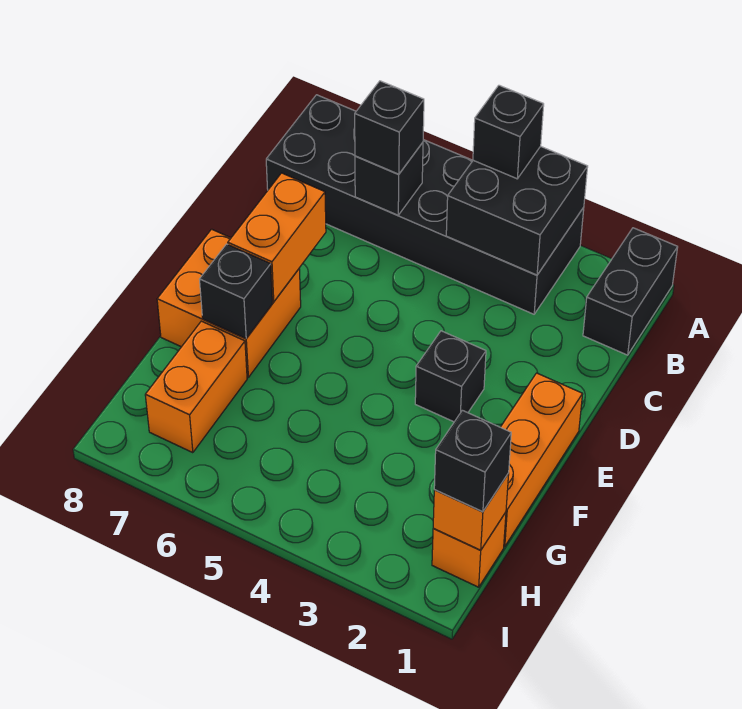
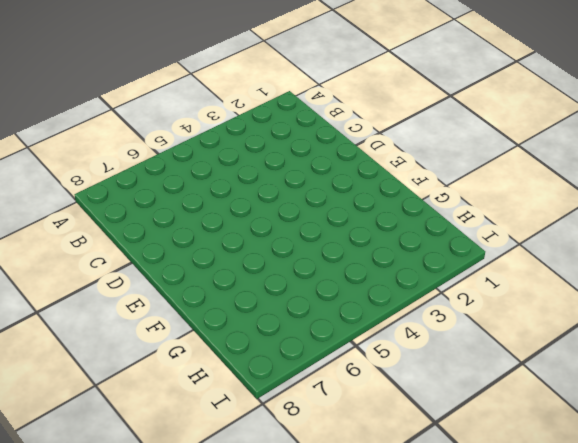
none -> black 1x2 brick [583,228,678,355]
none -> black 2x6 brick [266,95,584,314]
none -> orange 1x3 brick [501,373,583,547]

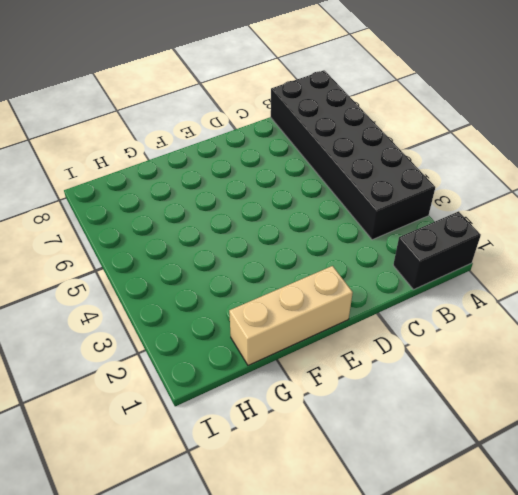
tan 1x3 brick [229,266,353,365] -> orange 1x3 brick [501,373,583,547]
none -> black 1x1 brick [415,331,486,422]
none -> orange 2x2 brick [157,229,301,377]
none -> orange 1x2 brick [145,321,247,453]

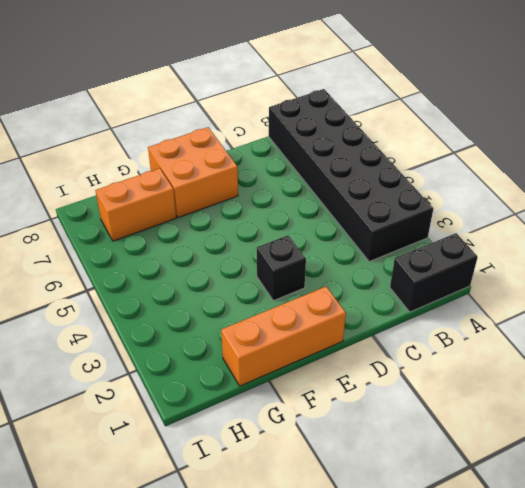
none -> orange 1x1 brick [432,512,506,587]
none -> black 2x2 brick [446,146,588,275]
none -> black 1x1 brick [355,143,423,215]

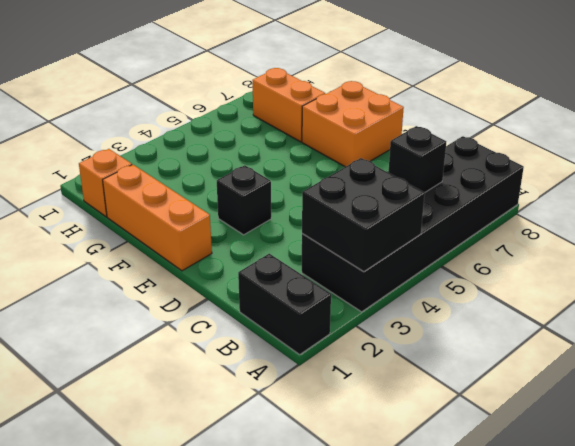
none -> orange 1x2 brick [228,173,326,302]
none -> black 1x1 brick [200,244,272,339]
none -> orange 1x1 brick [433,473,509,550]

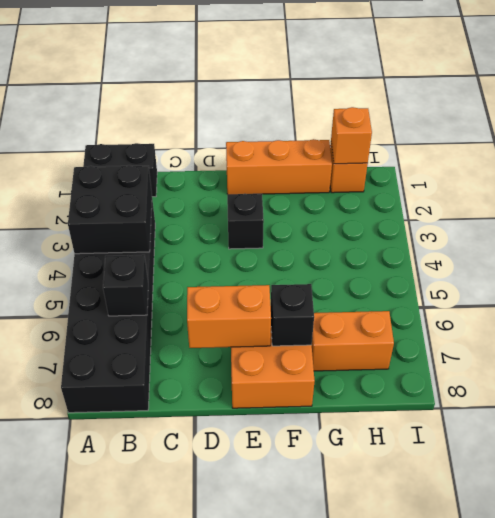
none -> black 1x1 brick [473,85,544,179]
none -> black 1x1 brick [355,81,424,174]
none -> black 1x1 brick [434,410,511,512]

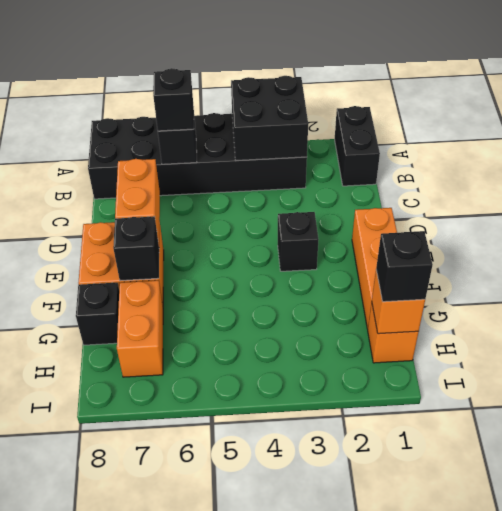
black 1x1 brick [76,283,119,345] -> black 1x1 brick moved to [473,85,544,179]

